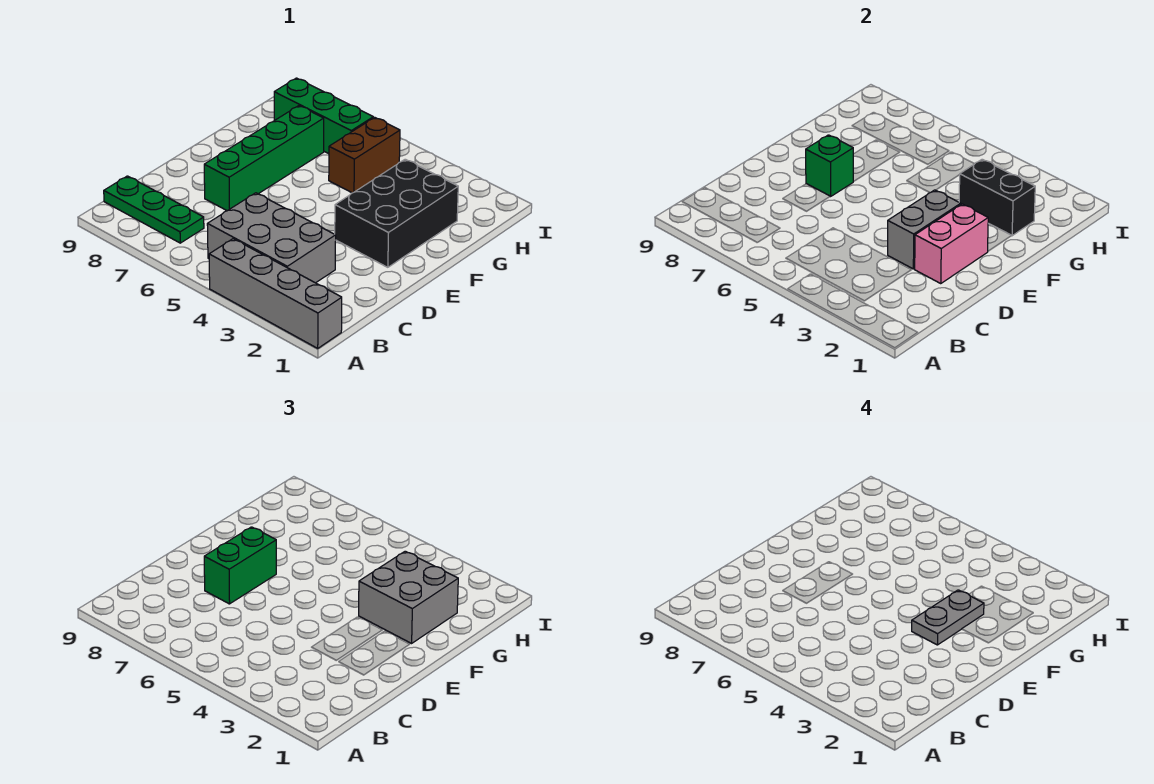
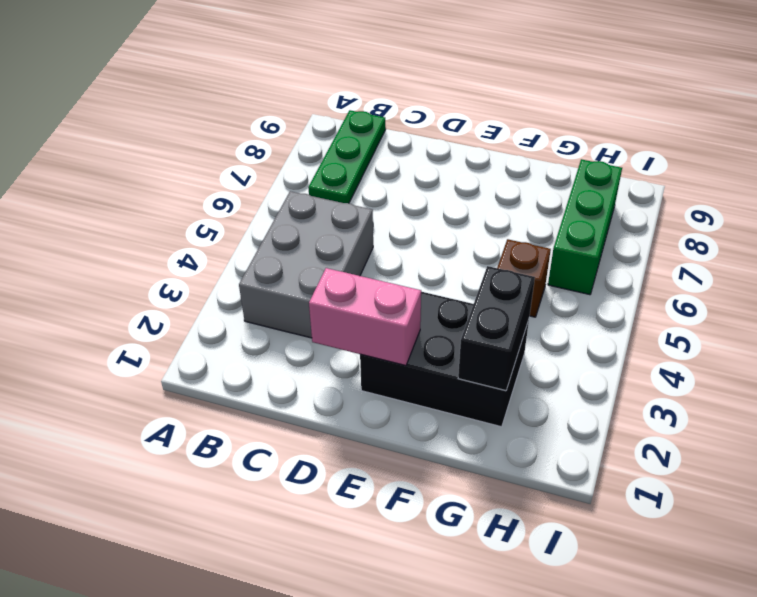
brown 1x1 brick [497,239,551,317] -> brown 1x2 brick [329,117,400,193]
none -> grey 1x4 brick [209,239,342,348]
none -> green 1x4 brick [204,106,324,211]
none -> grey 1x2 brick [888,190,961,269]

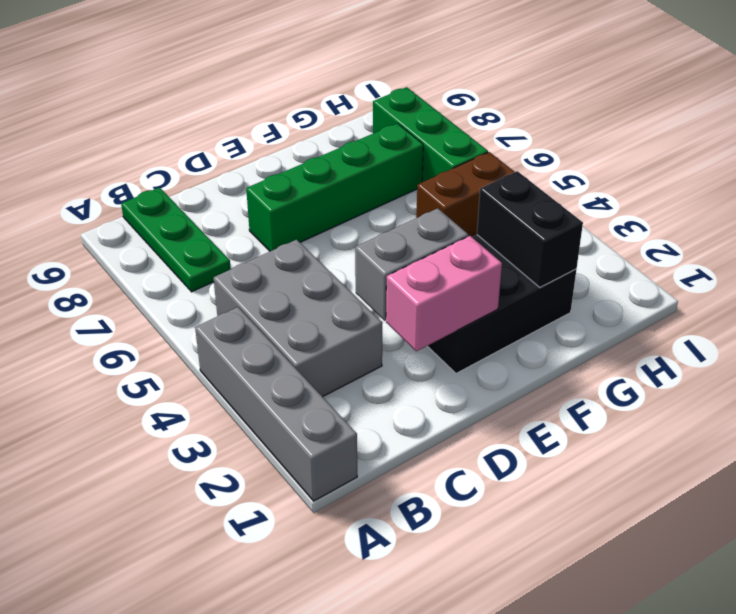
none -> green 1x1 brick [806,135,854,196]
none -> green 1x2 brick [204,527,276,604]
none -> grey 2x2 brick [359,551,458,643]

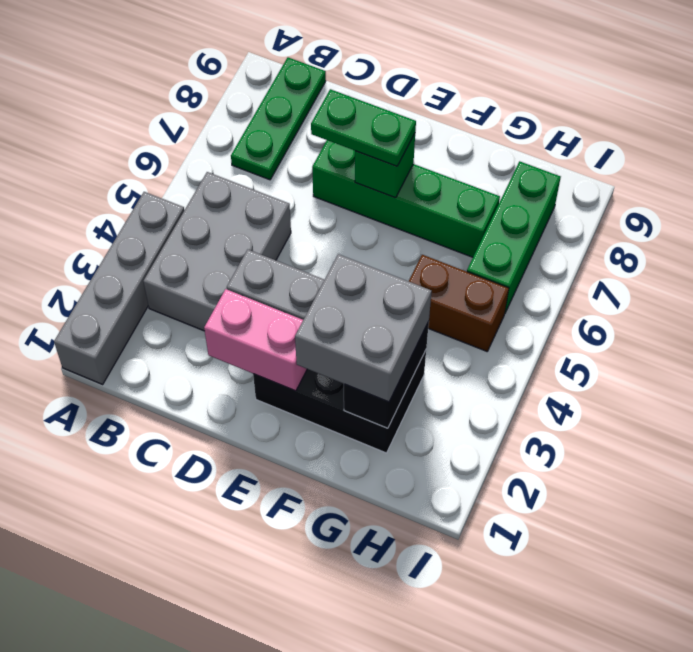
green 1x2 plate [311,89,416,166] -> green 1x2 brick [204,527,276,604]
none -> grey 1x2 plate [912,590,984,645]

